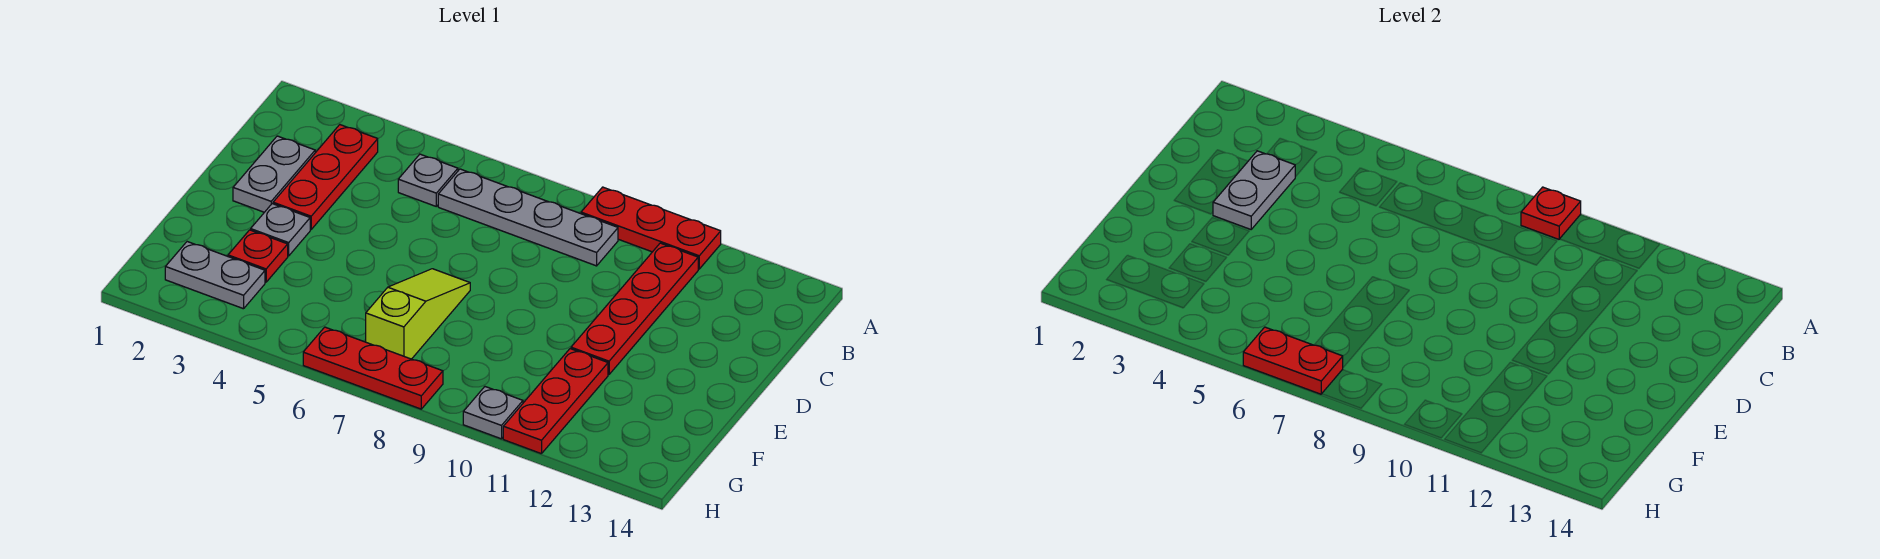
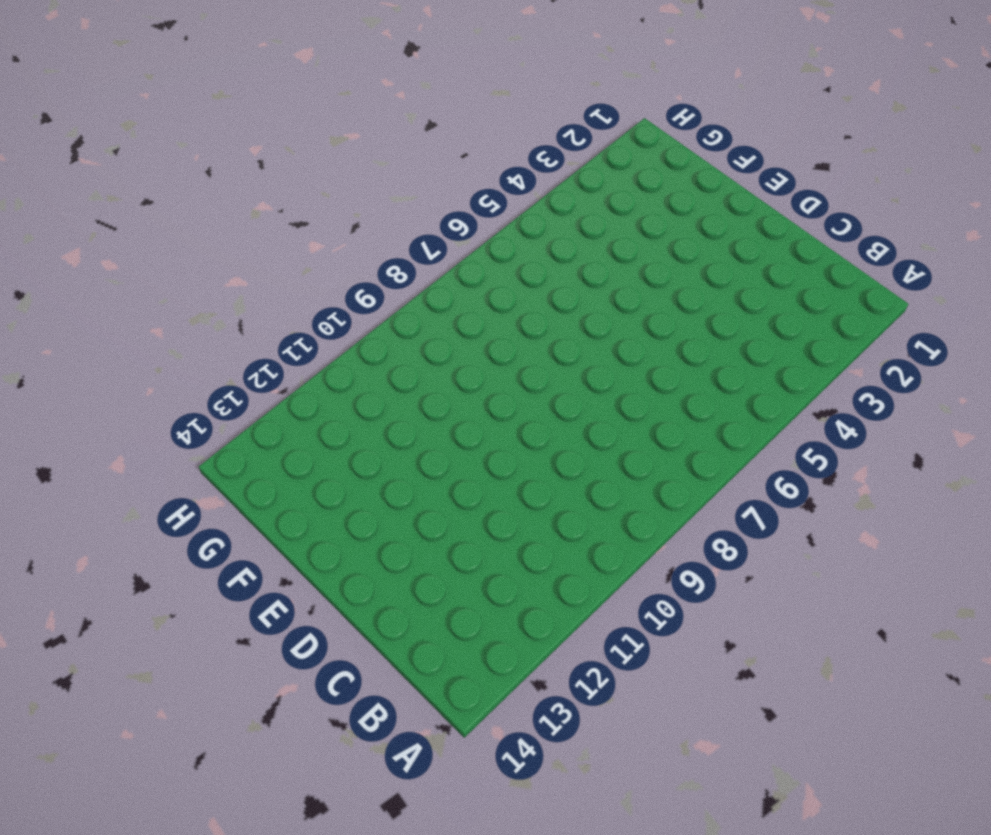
none -> red 1x3 plate [581,187,721,269]
none -> red 1x3 plate [273,125,378,229]
none -> grey 1x1 plate [398,154,458,206]

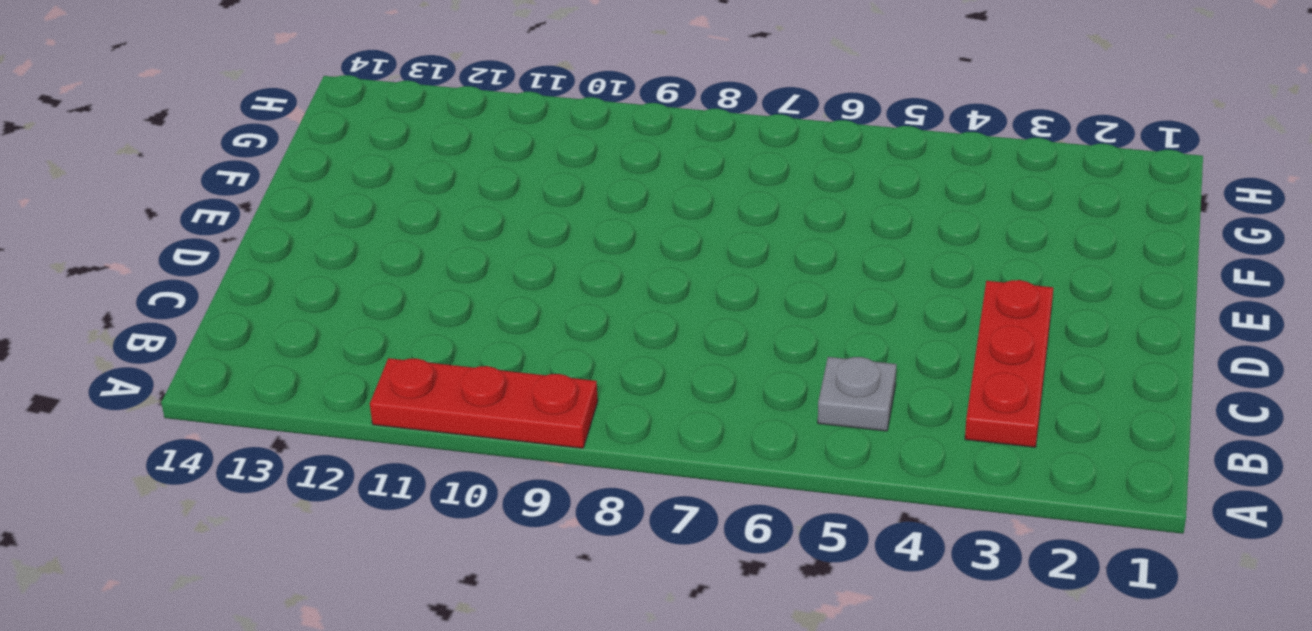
none -> grey 1x4 plate [438,169,618,266]
none -> red 1x4 plate [571,243,698,374]
none -> grey 1x2 plate [233,136,315,212]

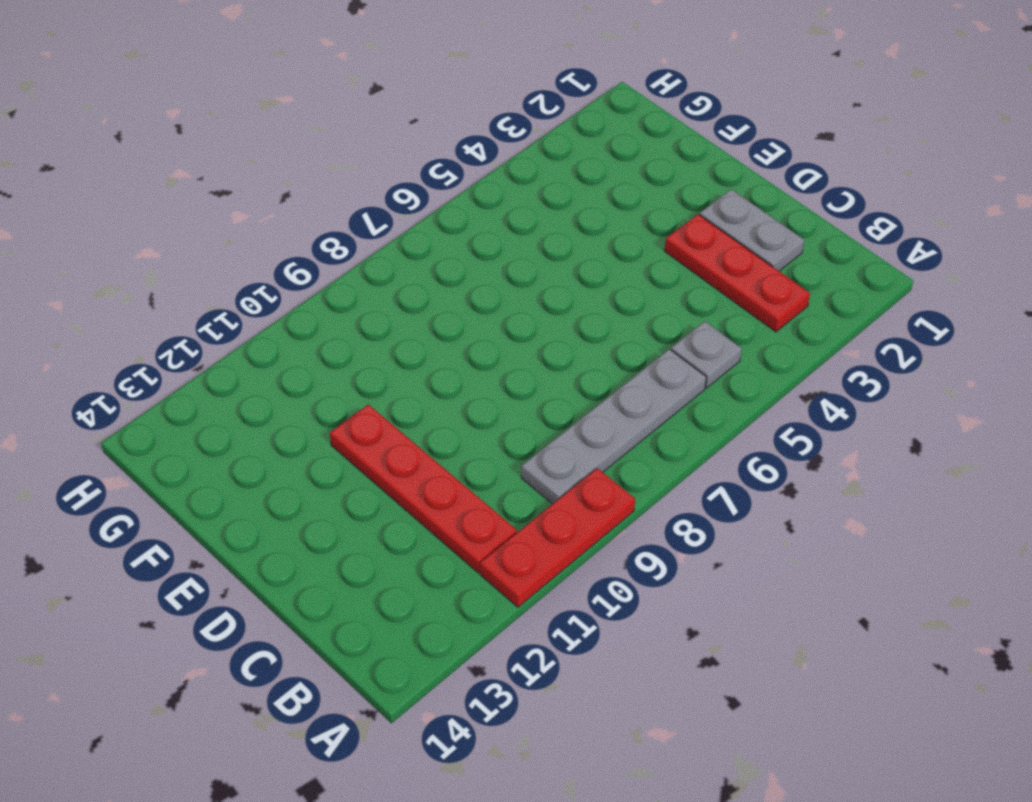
none -> grey 1x1 plate [251,204,310,256]
none -> lime 1x3 slope [366,269,470,359]
none -> red 1x1 plate [228,230,288,282]

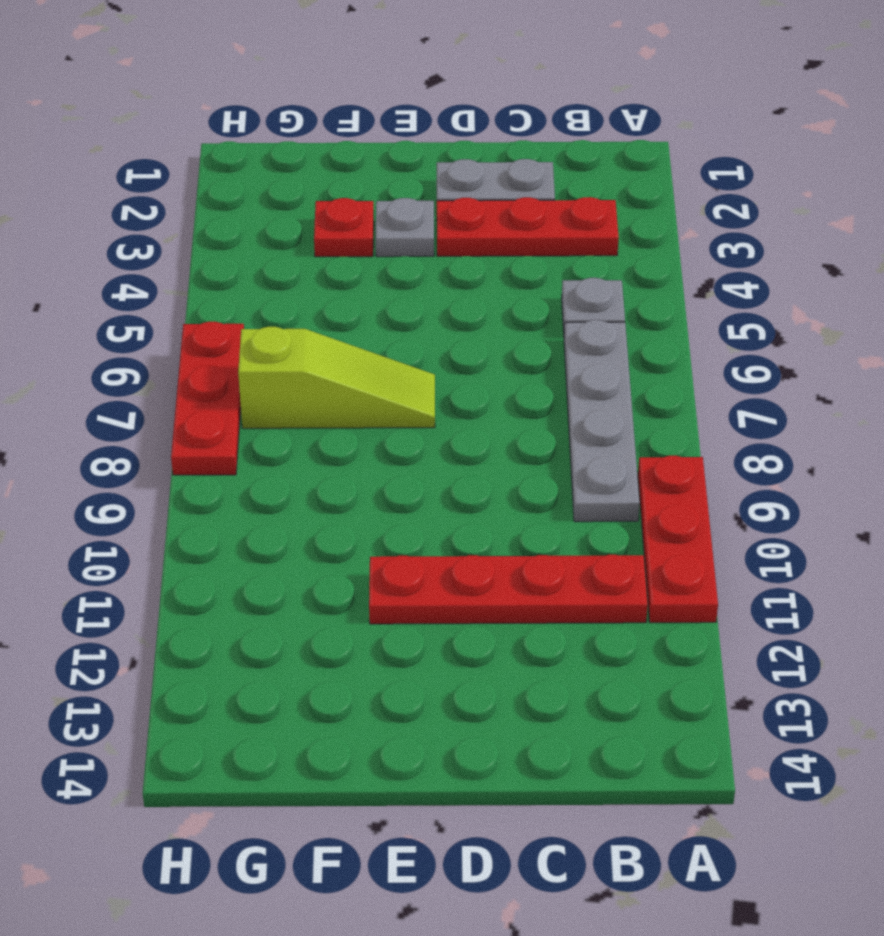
none -> red 1x3 plate [503,349,608,454]
none -> grey 1x2 plate [165,242,265,309]
none -> grey 1x1 plate [463,387,523,439]

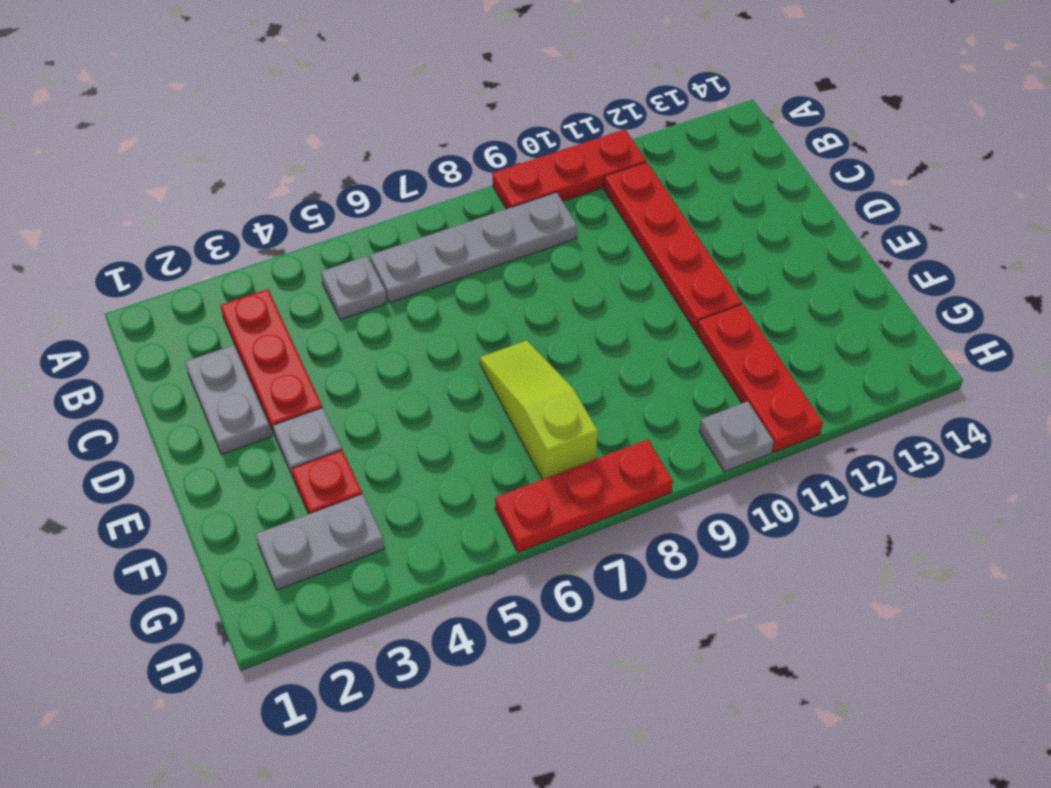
none -> red 1x1 plate [1521,187,1581,239]
none -> grey 1x2 plate [1213,151,1295,229]
none -> red 1x2 plate [1243,327,1343,394]

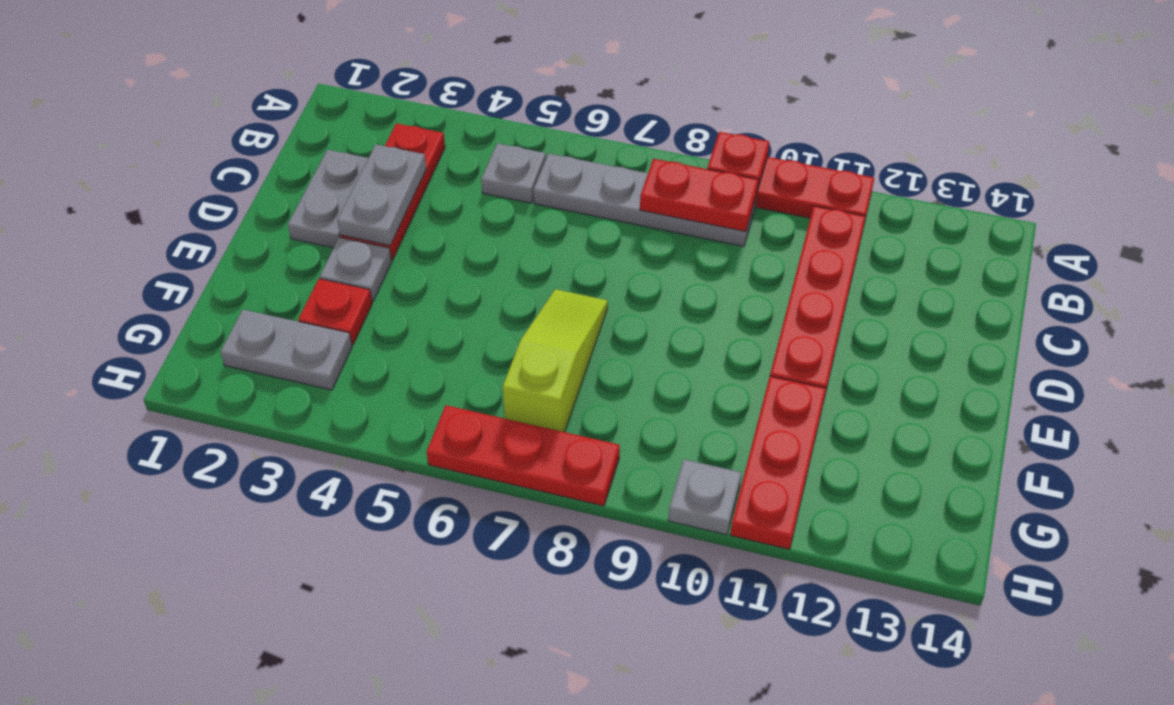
red 1x2 plate [640,159,758,232] -> red 1x2 plate moved to [1243,327,1343,394]

